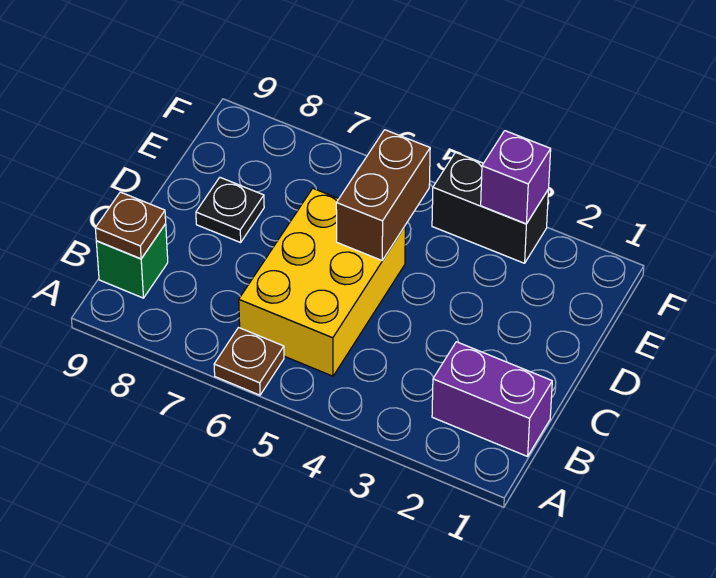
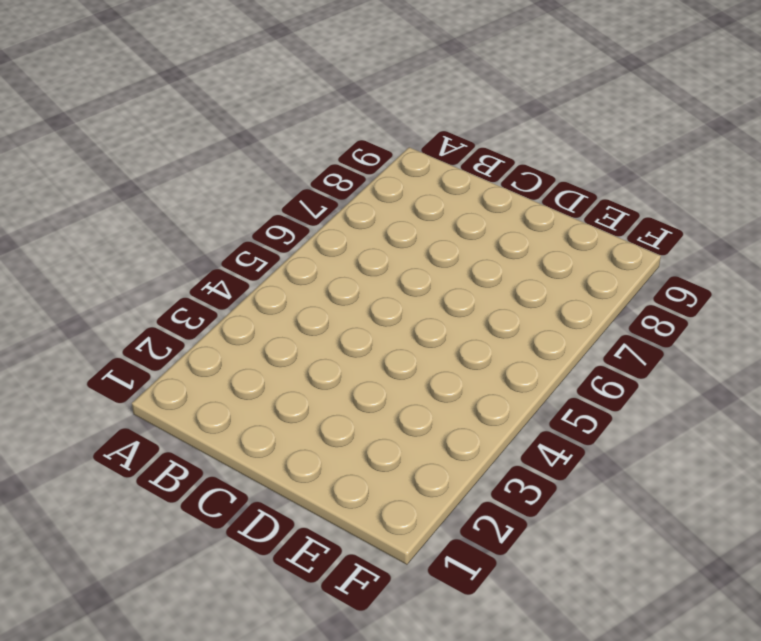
none -> brown 1x1 plate [214,328,284,395]
none -> purple 1x2 brick [432,342,552,456]

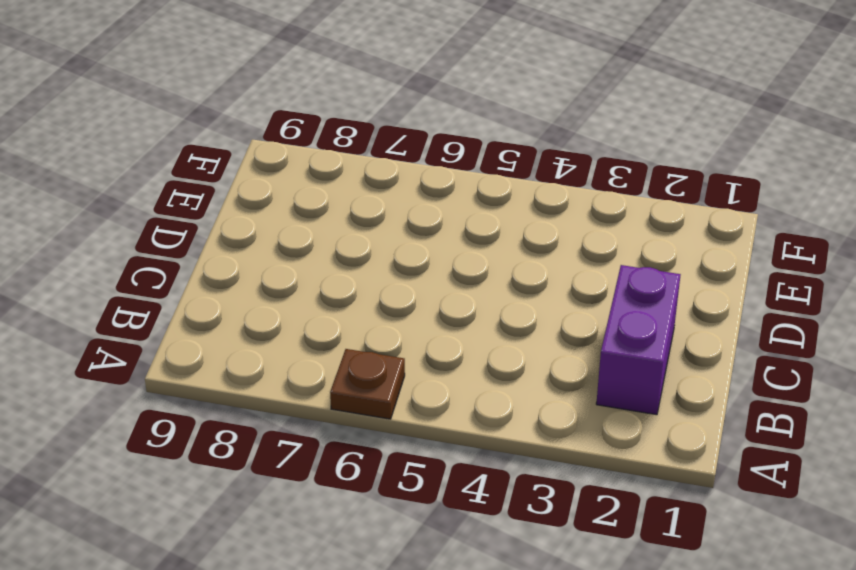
purple 1x2 brick [596,265,681,415] -> purple 1x2 brick turned to [432,342,552,456]
none -> yellow 2x3 brick [239,188,405,376]
none -> green 1x1 brick [96,224,168,298]

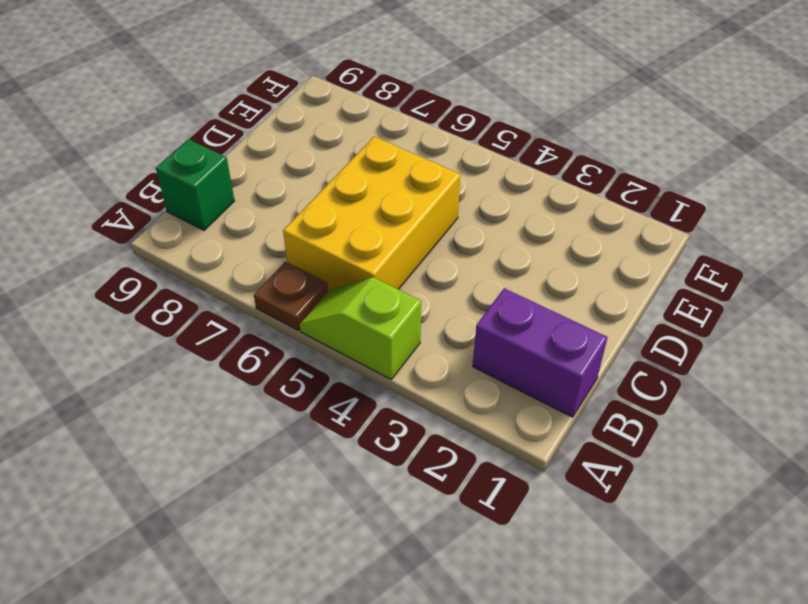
lime 1x2 slope [299,277,421,379] -> none
none -> black 1x1 plate [196,178,264,243]
none -> black 1x2 brick [432,152,549,263]

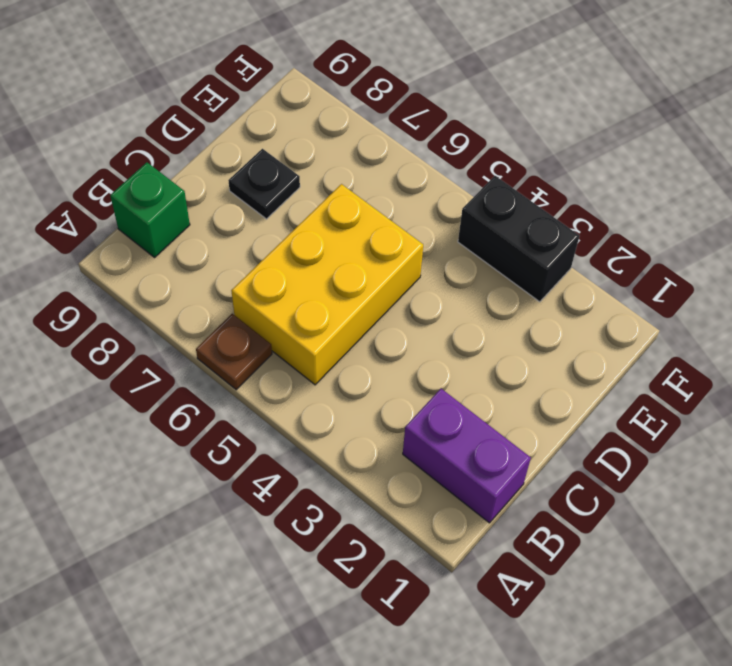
none -> brown 1x1 plate [95,192,166,259]
none -> brown 1x2 brick [336,130,430,260]

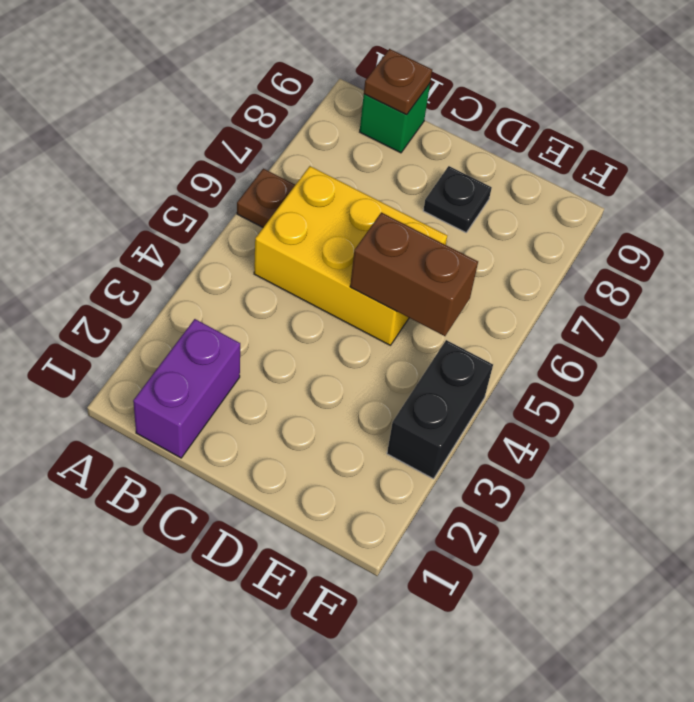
none -> purple 1x1 brick [481,131,551,224]

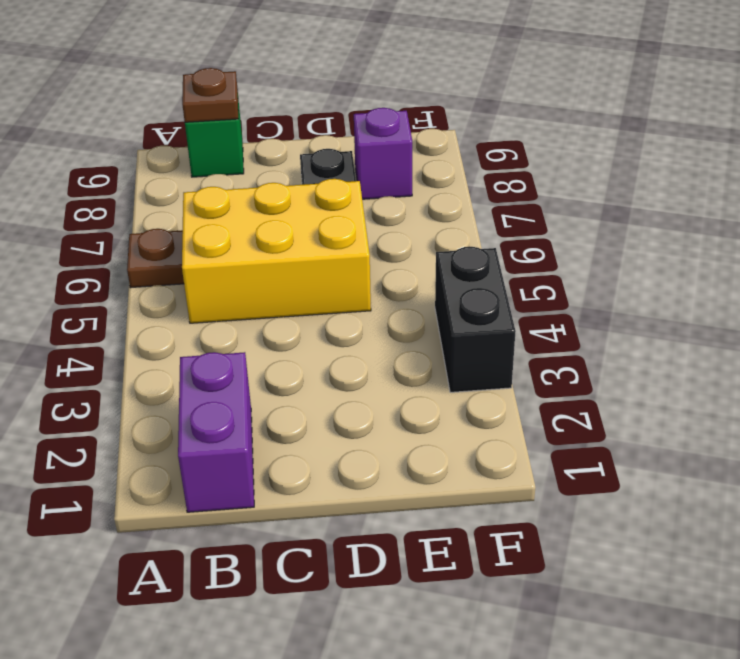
purple 1x1 brick [354,108,412,199] -> purple 1x1 brick moved to [481,131,551,224]
none -> brown 1x2 brick [336,130,430,260]

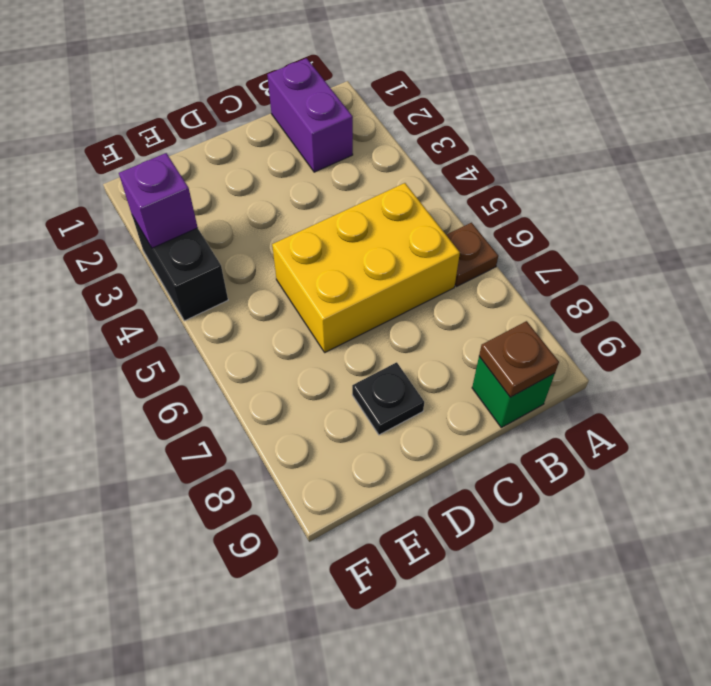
none -> brown 1x2 brick [336,130,430,260]

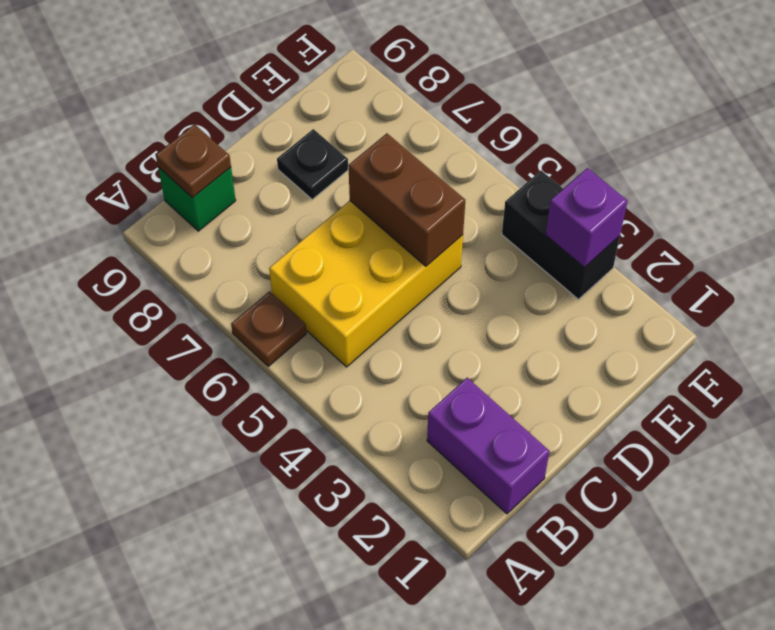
brown 1x2 brick [349,133,465,266] -> brown 1x2 brick turned to [336,130,430,260]

